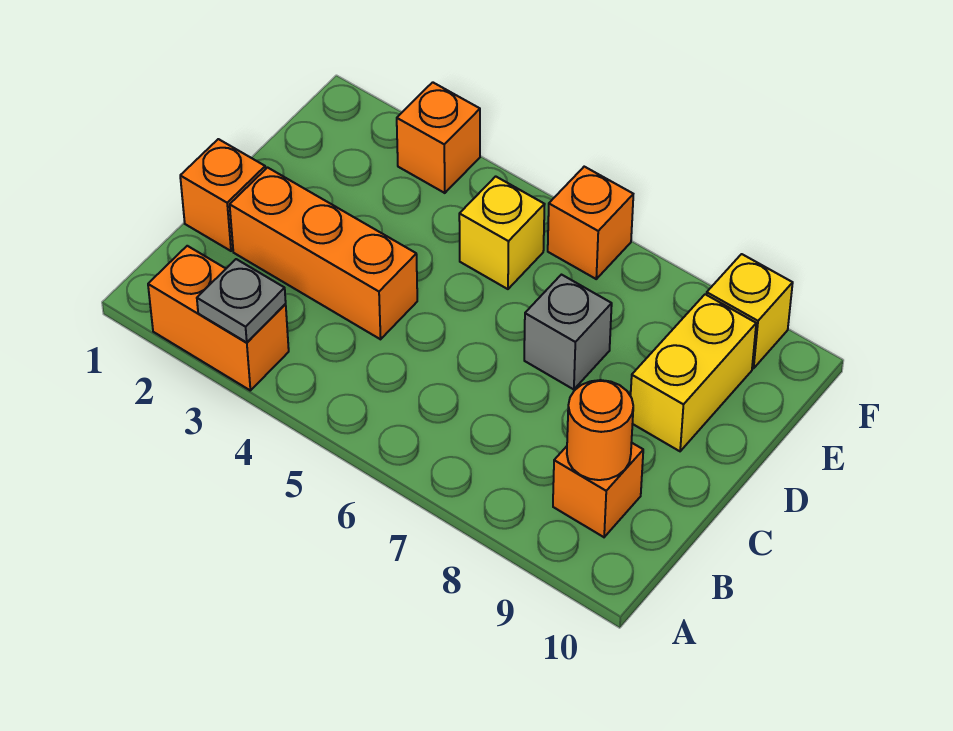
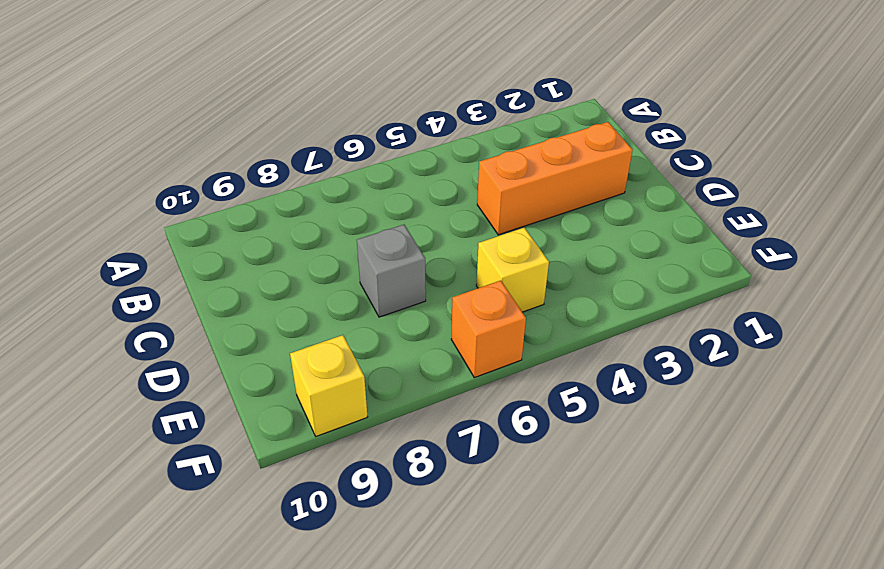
none -> orange 1x2 brick [148,246,289,390]
none -> orange 1x1 brick [553,443,643,537]
none -> orange 1x1 brick [180,139,265,251]

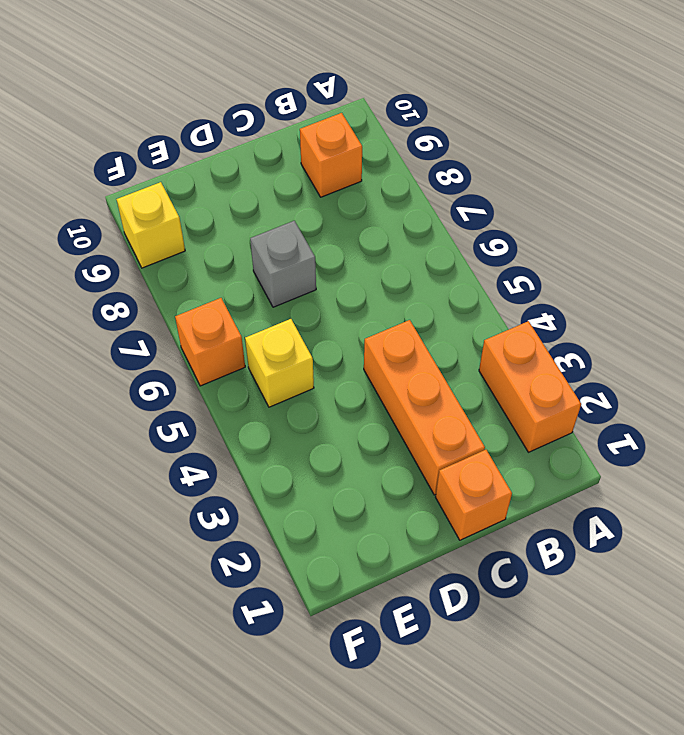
none -> yellow 1x2 brick [631,294,756,451]
none -> orange 1x1 brick [397,82,480,193]
none -> grey 1x1 plate [197,259,286,343]

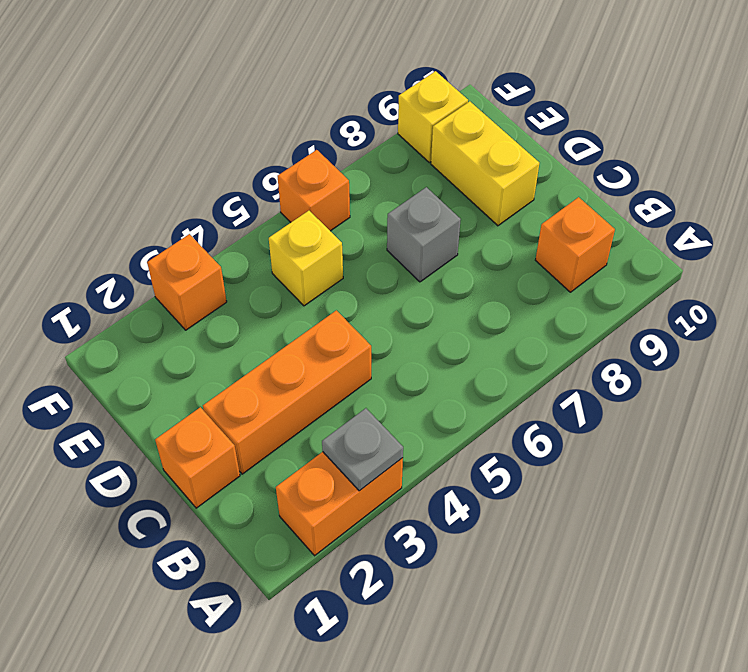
none -> orange 1x1 round brick [567,380,633,480]

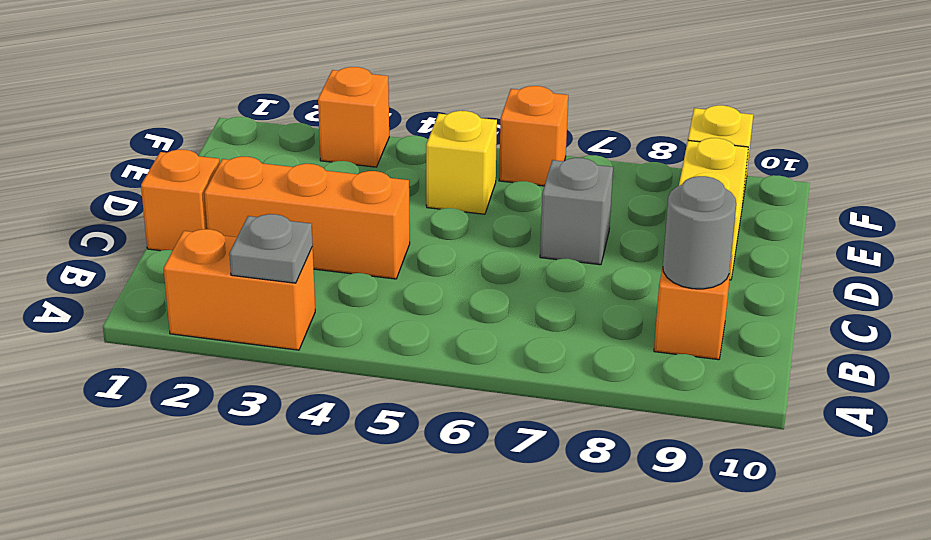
grey 1x1 round brick [663,176,736,289] -> orange 1x1 round brick [567,380,633,480]

